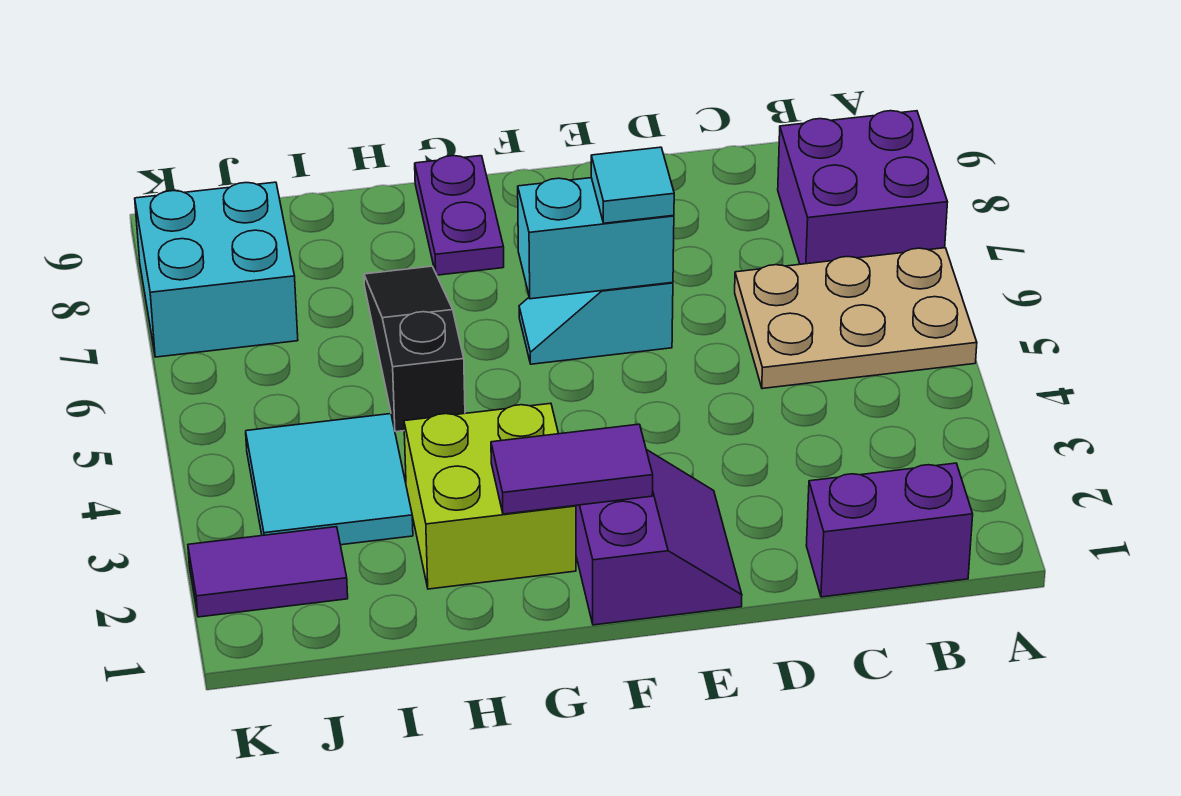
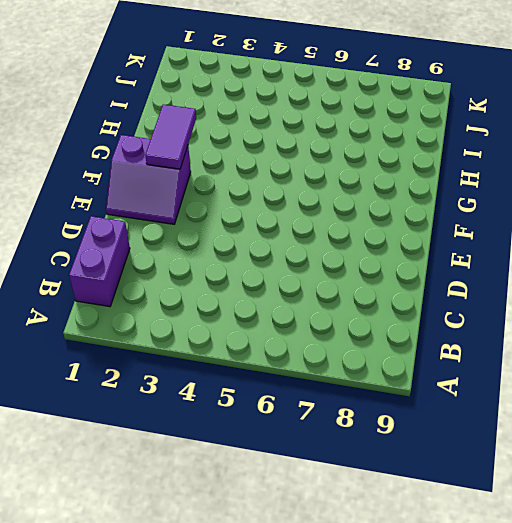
none -> tan 2x3 plate [735,248,977,389]
none -> purple 2x2 brick [778,111,948,264]
none -> cyan 1x2 slope [519,282,673,364]

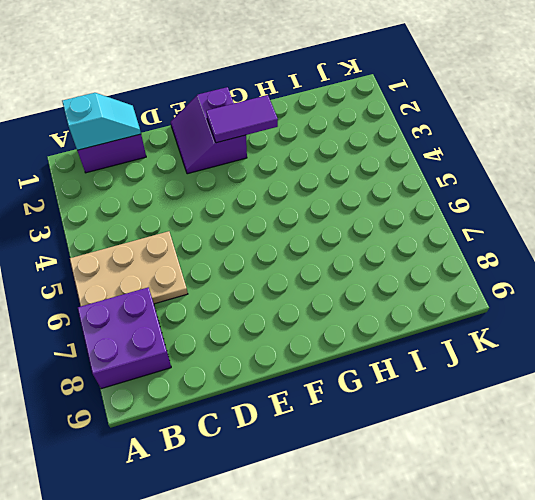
cyan 1x2 slope [62,93,141,150] -> cyan 1x2 slope moved to [519,282,673,364]
none -> lime 2x2 brick [404,403,576,589]
none -> purple 1x2 plate [415,156,504,275]
none -> black 1x3 slope [364,266,465,432]

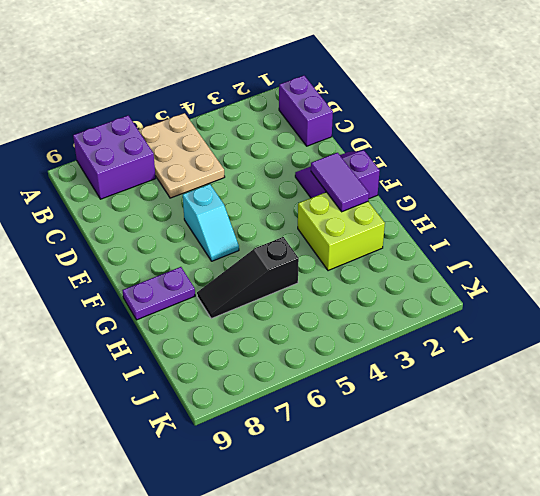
none -> cyan 2x2 tile [246,414,413,545]
none -> purple 1x2 tile [188,527,348,617]
none -> cyan 2x2 brick [135,182,298,357]

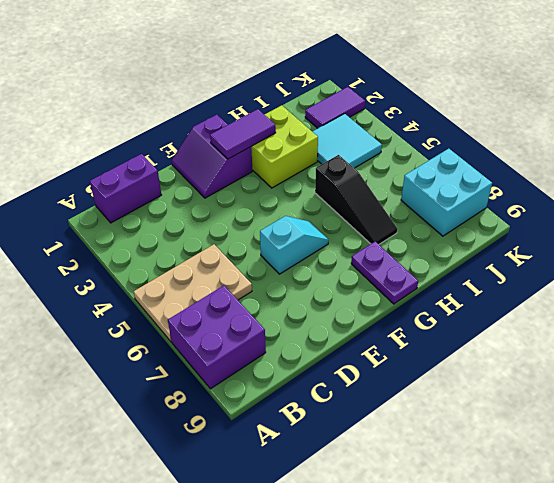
none -> cyan 1x2 brick [518,178,674,299]
none -> cyan 1x1 tile [591,147,674,223]

